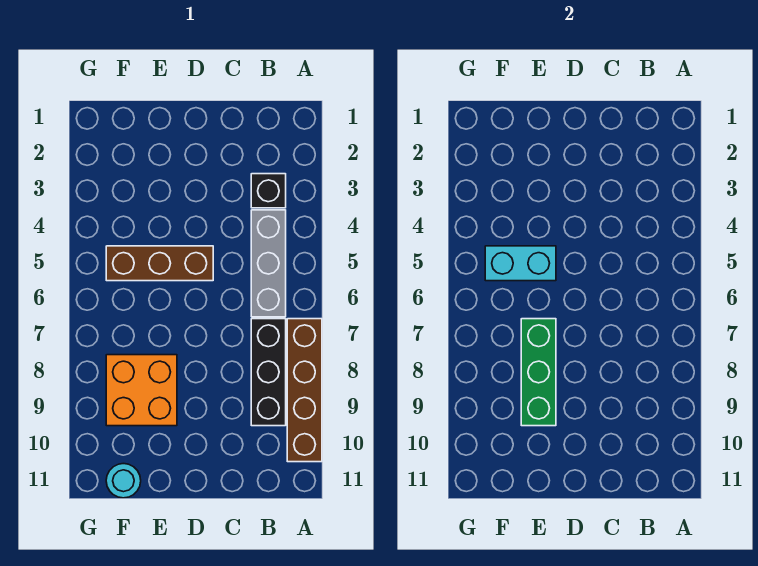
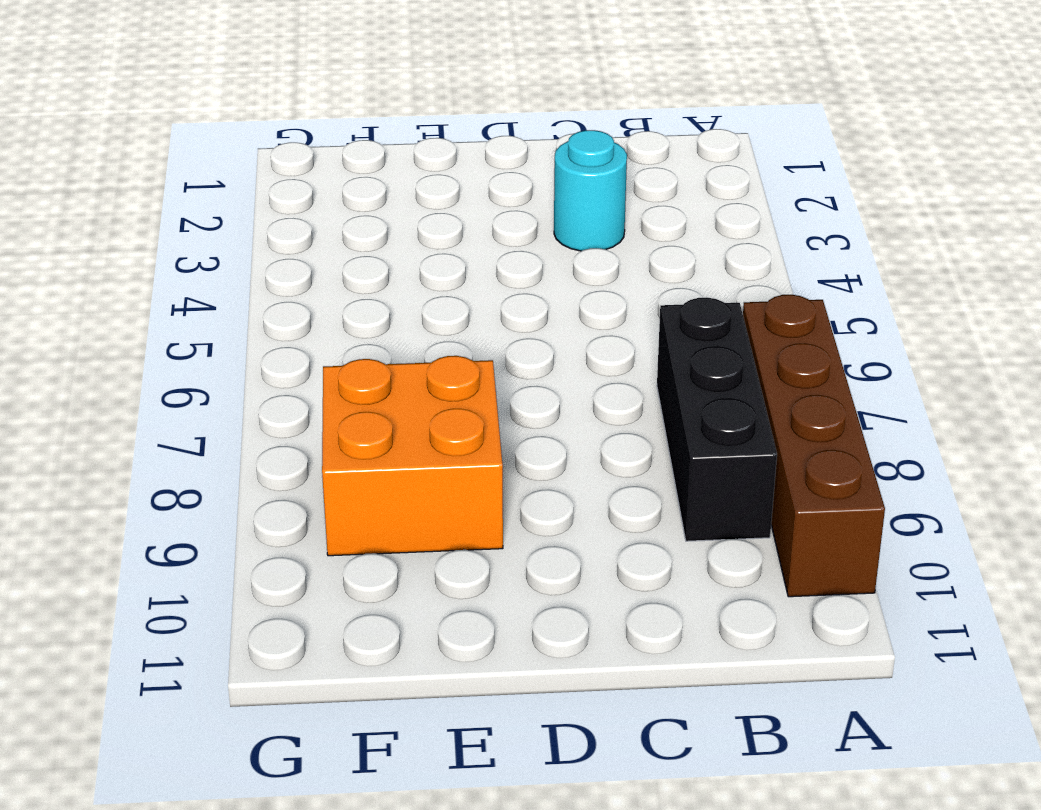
cyan 1x1 round brick [554,130,627,251] -> cyan 1x1 round brick moved to [106,464,141,498]
none -> black 1x1 brick [251,174,286,208]
none -> grey 1x3 brick [251,210,286,317]

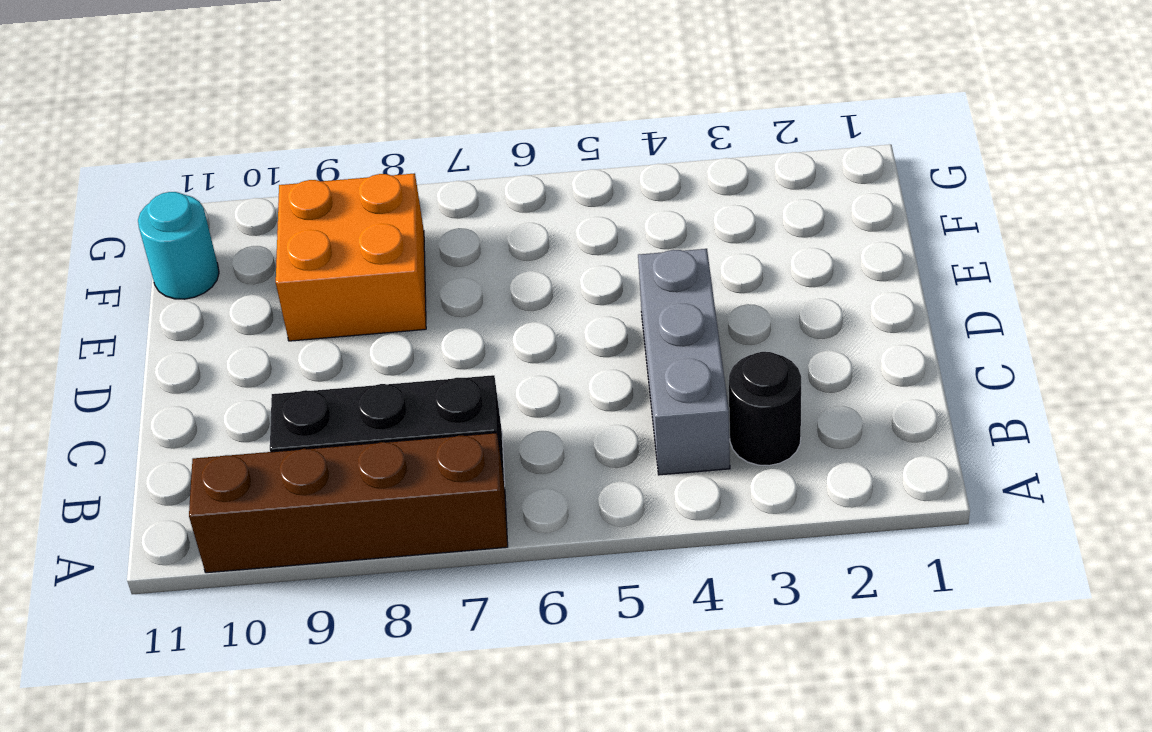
black 1x1 round brick [729,352,801,466] -> black 1x1 brick [251,174,286,208]
grey 1x3 brick [638,249,730,475] -> grey 1x3 brick turned to [251,210,286,317]
none -> brown 1x3 brick [106,246,213,281]
none -> cyan 1x2 brick [485,246,556,281]

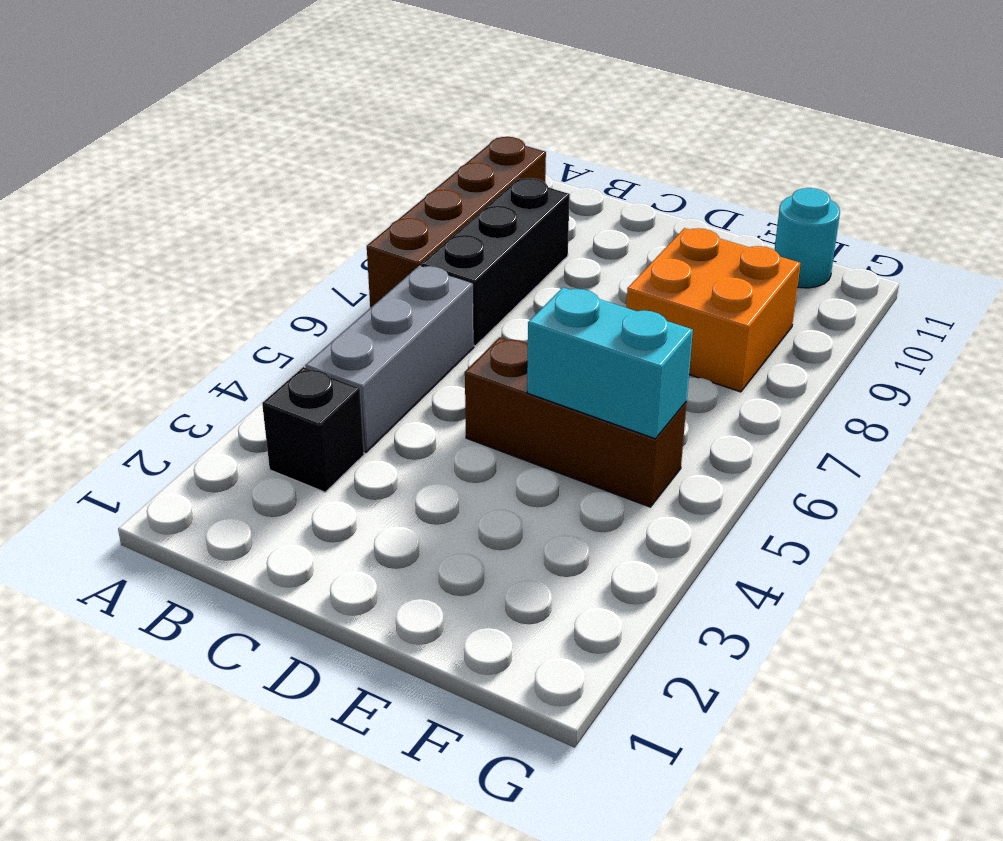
none -> green 1x3 brick [521,319,556,426]

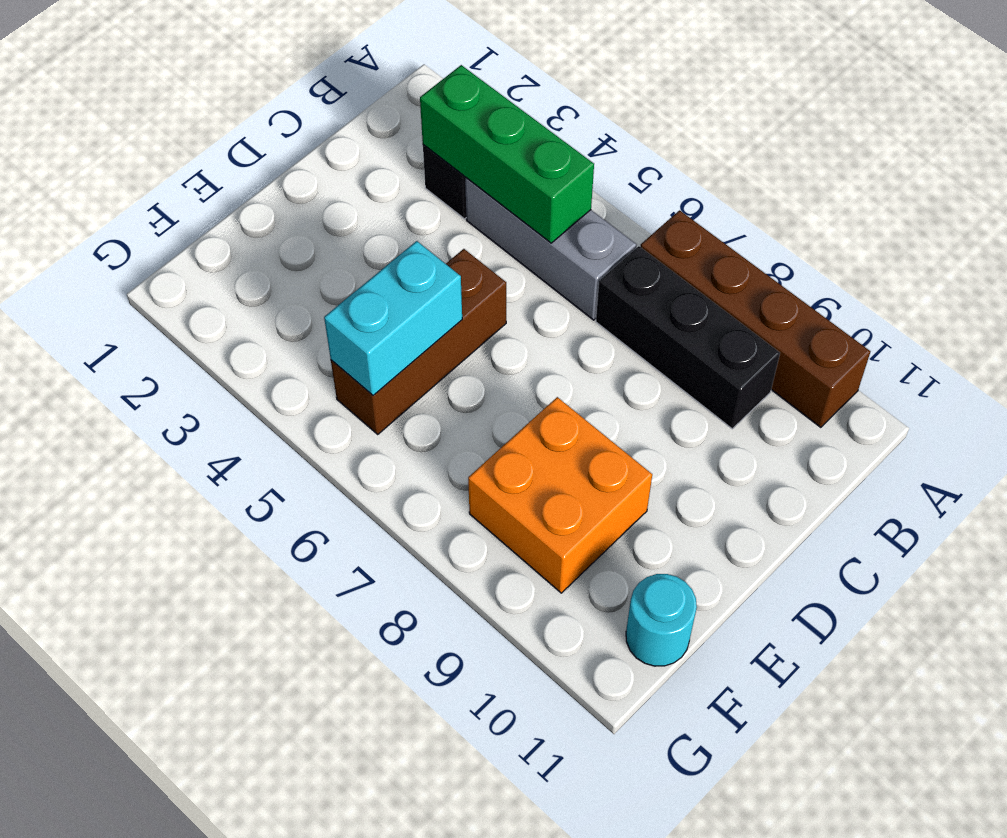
green 1x3 brick [420,65,594,243] -> green 1x3 brick moved to [521,319,556,426]

